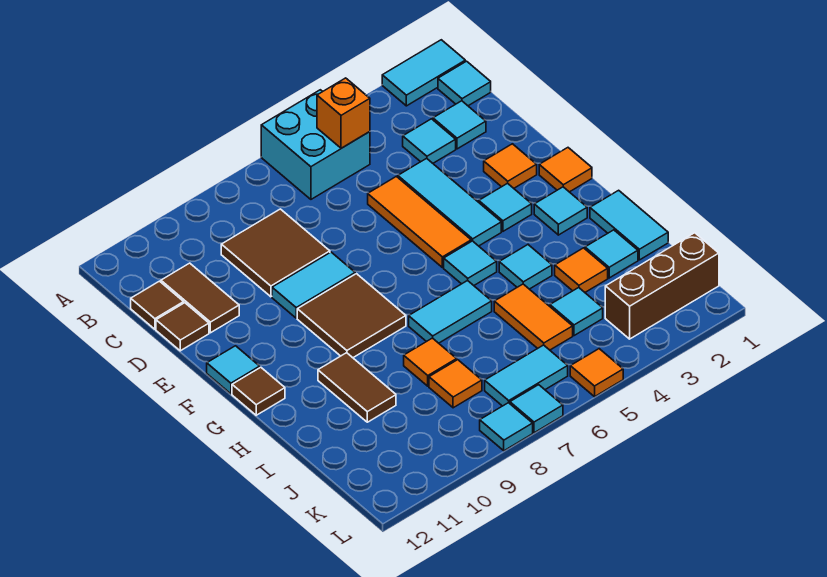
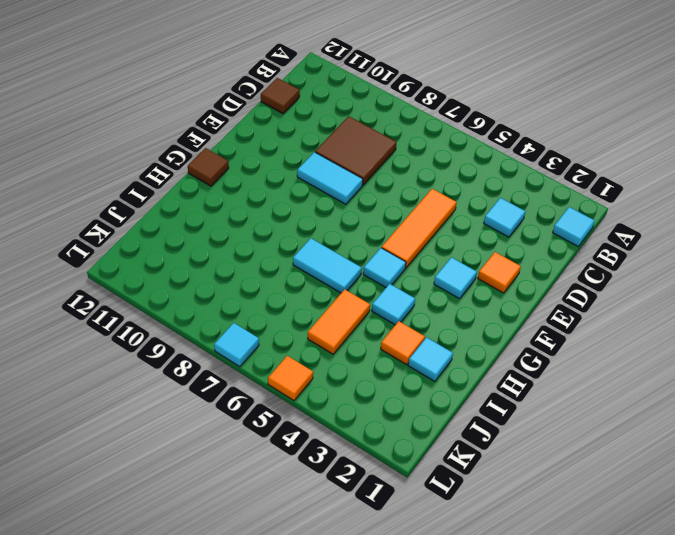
none -> cyan 1x2 tile [382,40,465,106]
none -> cyan 2x2 brick [261,90,370,199]
none -> cyan 1x1 tile [433,101,486,149]
none -> brown 1x2 tile [161,263,239,333]

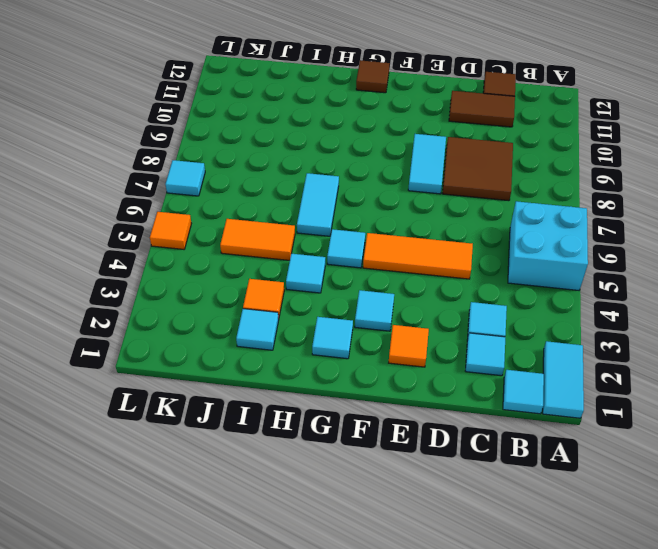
none -> cyan 1x3 tile [398,158,501,246]
none -> brown 1x1 tile [156,303,209,351]
none -> orange 1x1 tile [539,148,592,192]
none -> brown 2x2 tile [297,274,406,358]

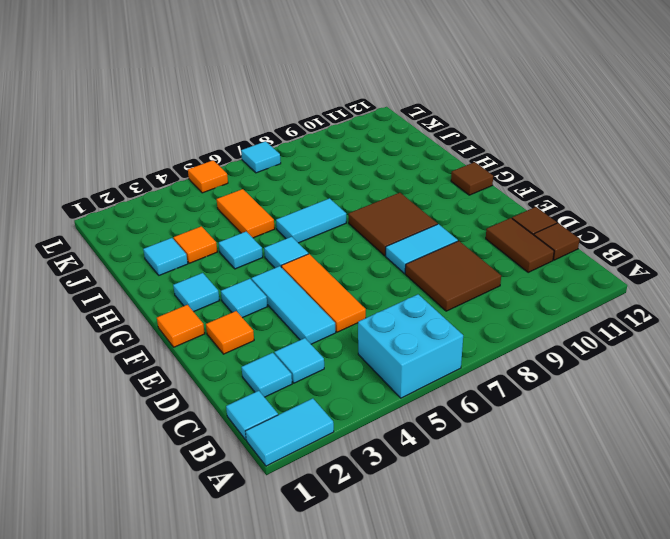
none -> cyan 1x1 tile [207,346,260,394]
none -> cyan 1x2 tile [590,190,668,260]
none -> brown 1x2 tile [318,353,396,422]
none -> orange 1x1 tile [404,338,457,386]

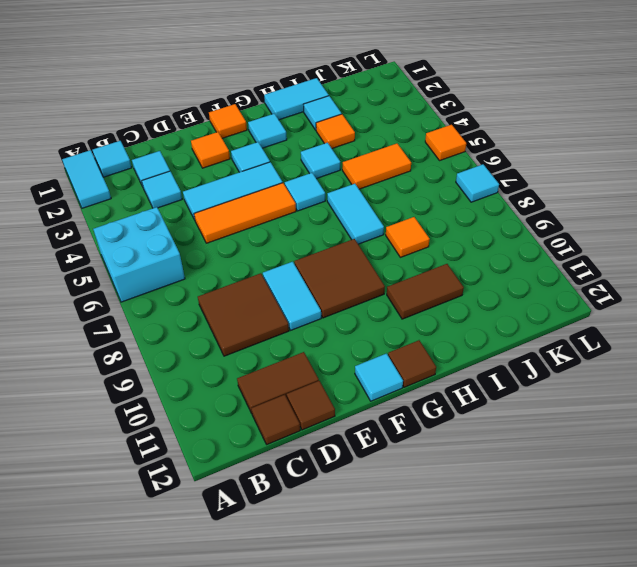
none -> cyan 1x1 tile [550,288,603,336]
none -> orange 1x1 tile [429,360,482,408]
none -> brown 1x3 brick [605,233,719,339]
none -> cyan 1x2 tile [485,345,568,406]

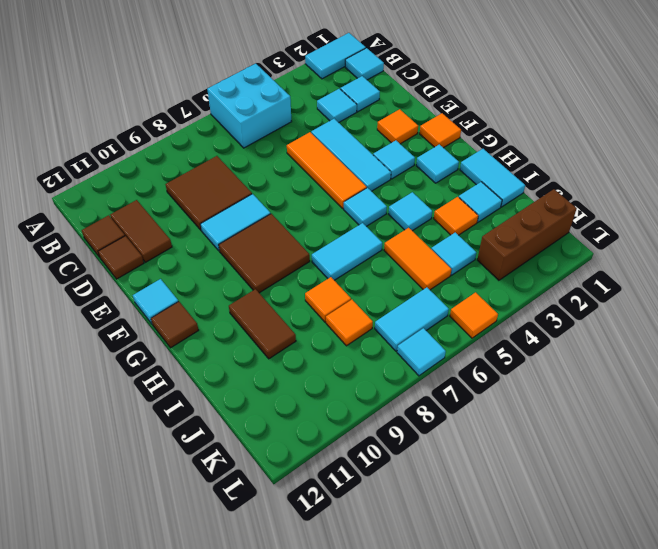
none -> cyan 1x1 tile [480,403,533,451]
none -> orange 1x1 brick [317,78,370,148]

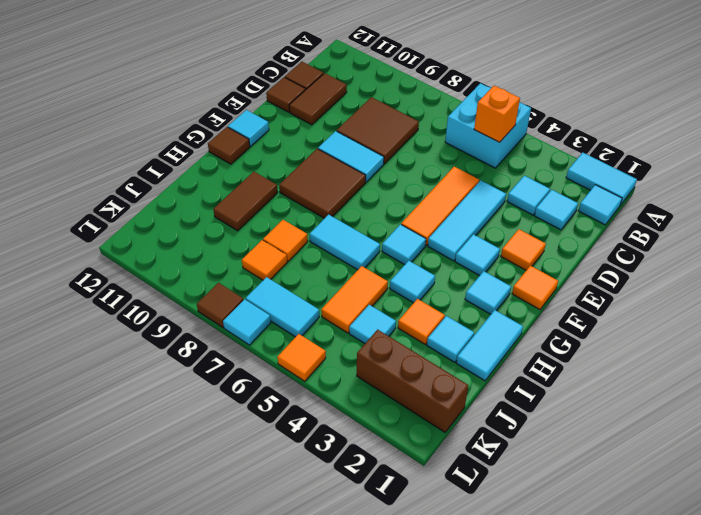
brown 1x1 tile [197,283,243,328] -> cyan 1x1 tile [480,403,533,451]

